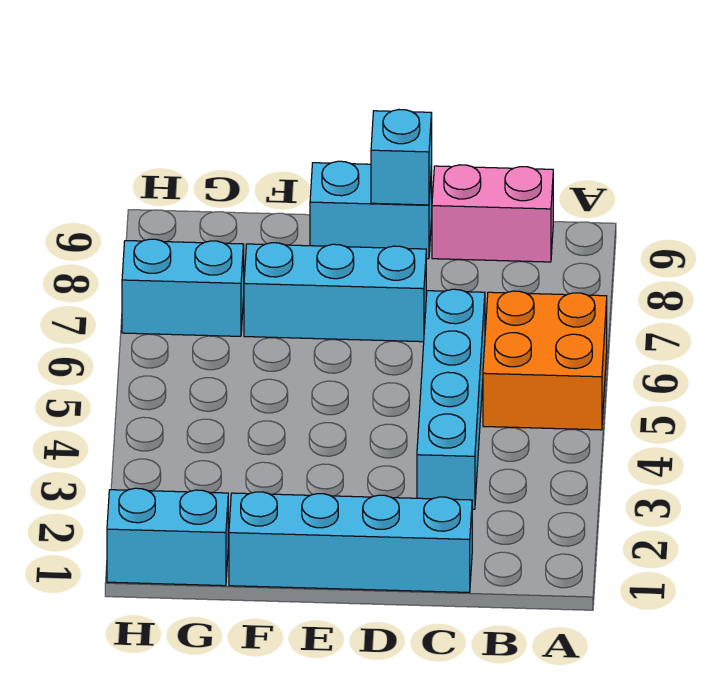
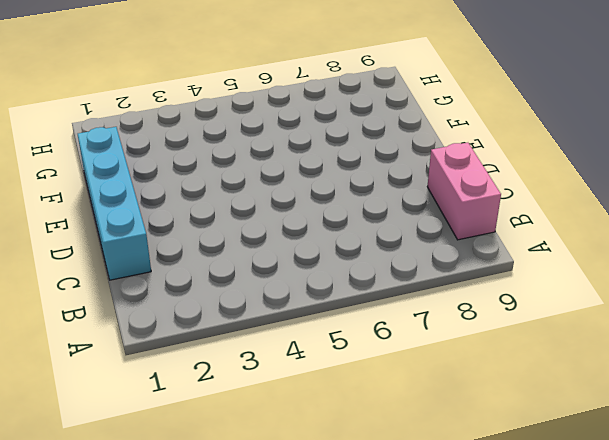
none -> orange 2x2 brick [483,291,607,430]
none -> cyan 1x4 brick [417,289,485,509]

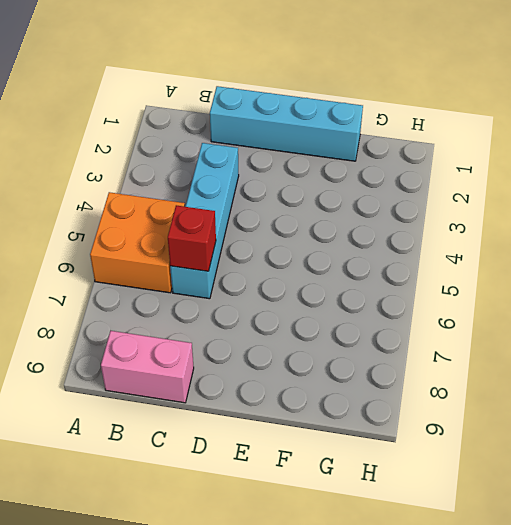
red 1x1 brick [168,205,216,271] -> none
none -> cyan 1x3 brick [244,243,426,342]
none -> cyan 1x2 brick [310,161,432,259]

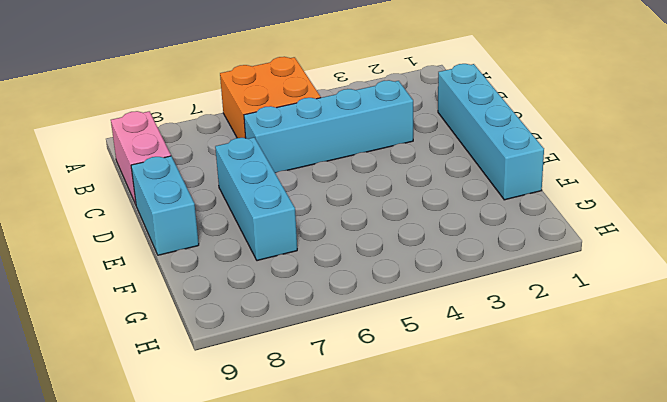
none -> cyan 1x2 brick [107,488,228,586]
none -> cyan 1x2 brick [122,239,244,336]

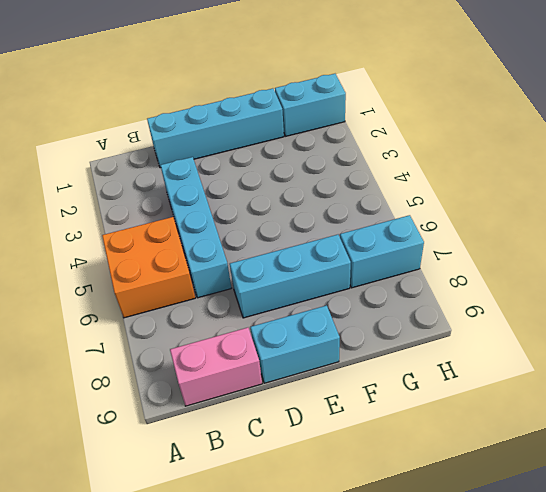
none -> cyan 1x1 brick [371,110,432,205]

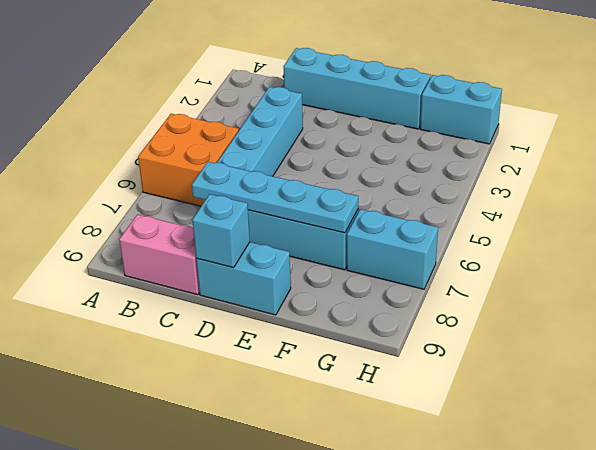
cyan 1x4 plate [192,162,358,233] -> none

